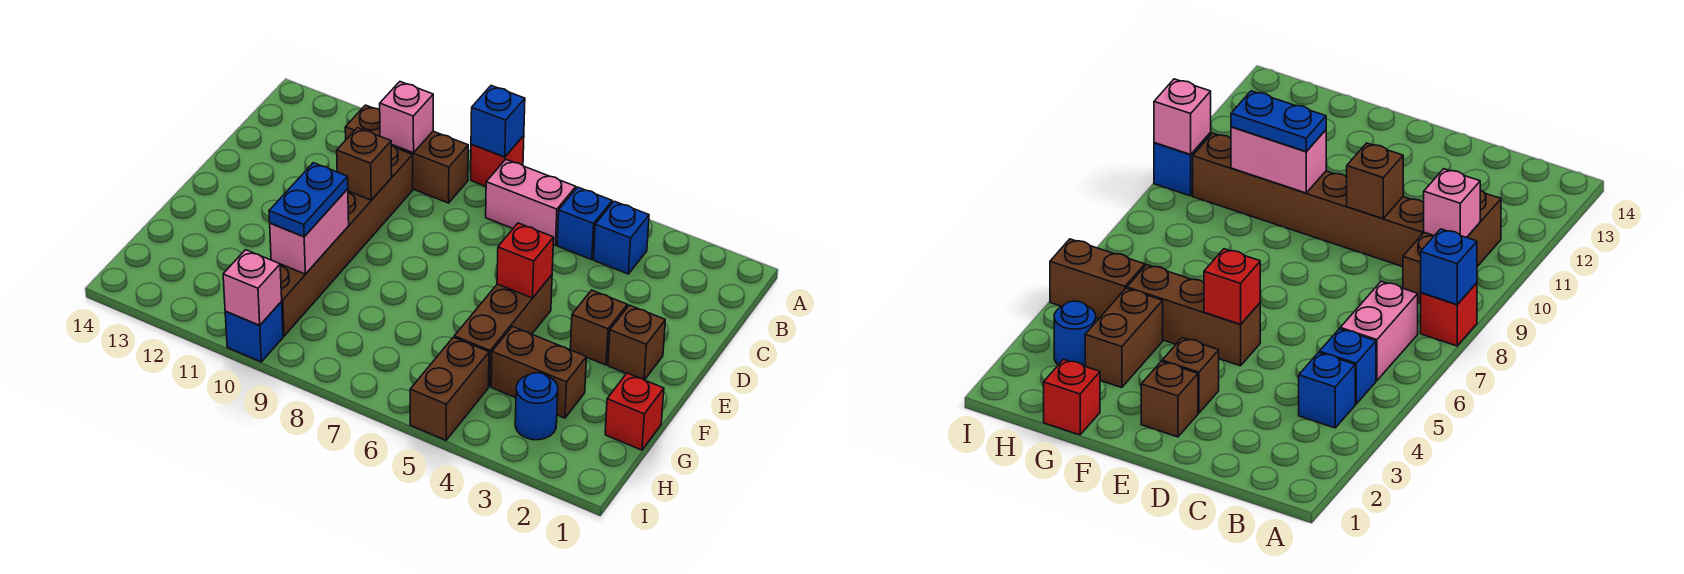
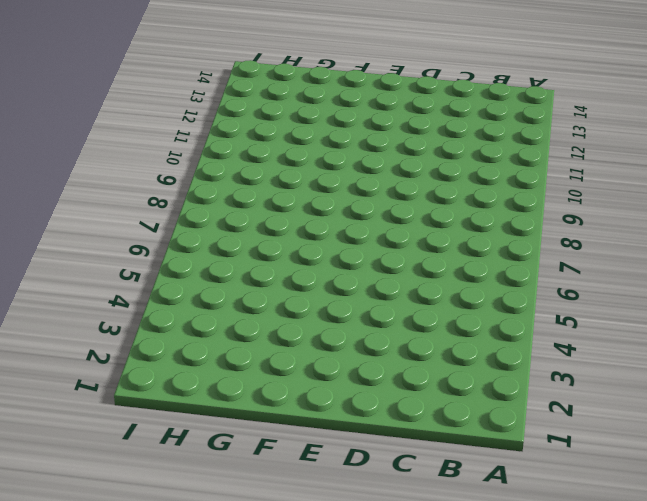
none -> red 1x1 brick [471,136,524,186]
none -> blue 1x1 brick [594,201,649,274]
none -> blue 1x1 brick [557,187,612,260]

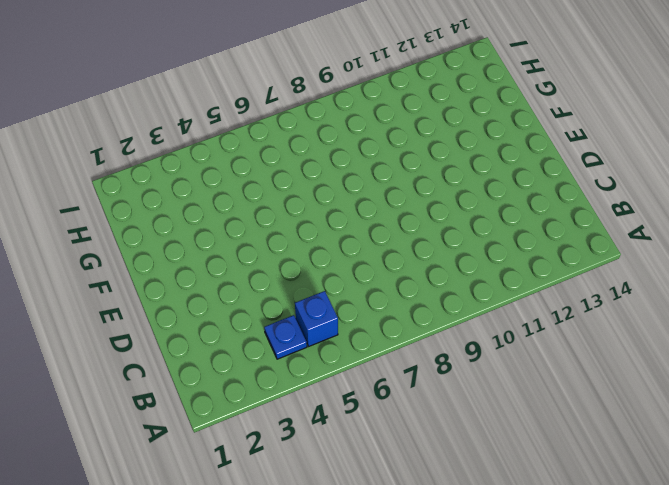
blue 1x1 plate [264,315,307,359] -> blue 1x1 brick [594,201,649,274]
none -> red 1x1 brick [471,136,524,186]
none -> pink 1x2 brick [486,159,576,245]
none -> brown 1x3 brick [345,105,468,203]

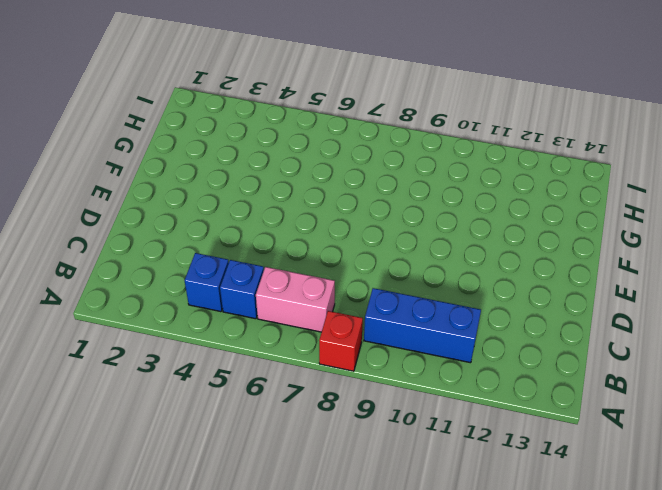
blue 1x3 brick [364,288,481,363] -> brown 1x3 brick [345,105,468,203]
none -> brown 1x6 brick [280,145,413,336]
none -> brown 1x1 brick [608,305,665,380]
none -> brown 1x1 brick [570,290,627,365]

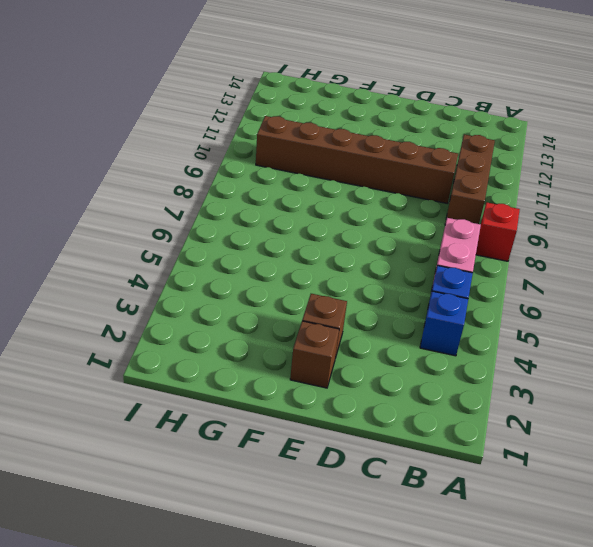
none -> brown 1x3 brick [454,275,552,387]
none -> red 1x1 brick [605,373,664,450]
none -> brown 1x2 brick [491,327,586,418]

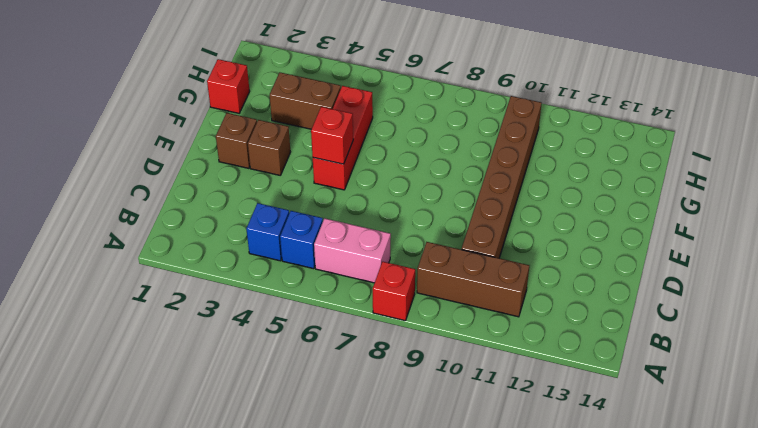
red 1x3 brick [313,86,373,190] -> brown 1x3 brick [454,275,552,387]
none -> blue 1x1 round brick [515,373,558,440]
none -> brown 1x2 brick [410,337,489,440]
none -> blue 1x1 brick [225,302,283,362]

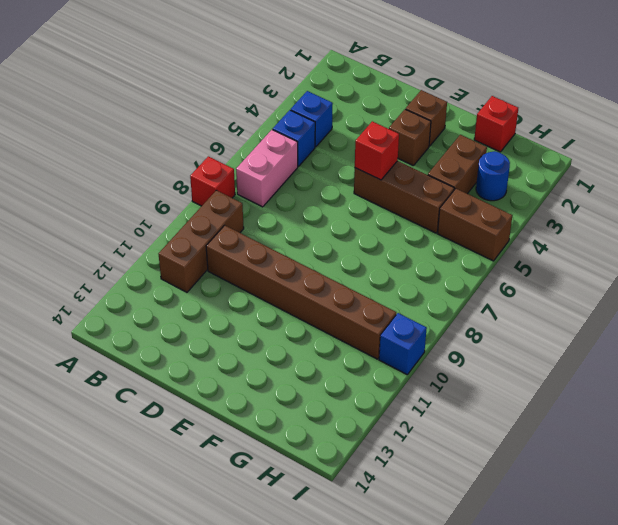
none -> blue 1x1 brick [471,86,525,157]
none -> pink 1x1 brick [380,82,433,153]
none -> brown 1x1 brick [337,128,392,200]

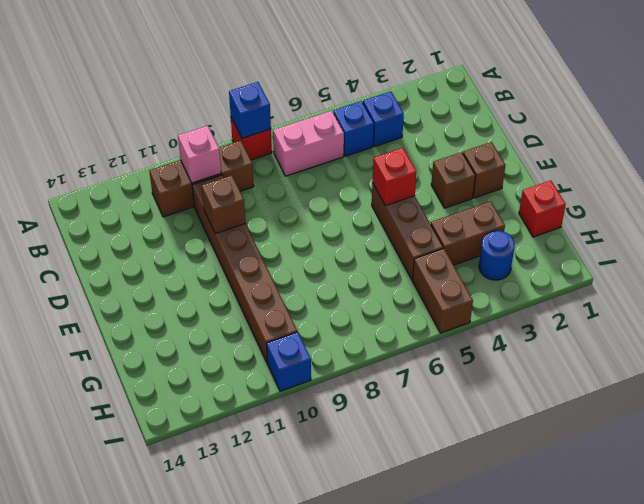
none -> pink 1x2 brick [270,189,349,274]
none -> pink 1x1 brick [223,250,282,325]
none -> blue 1x2 plate [269,163,348,237]

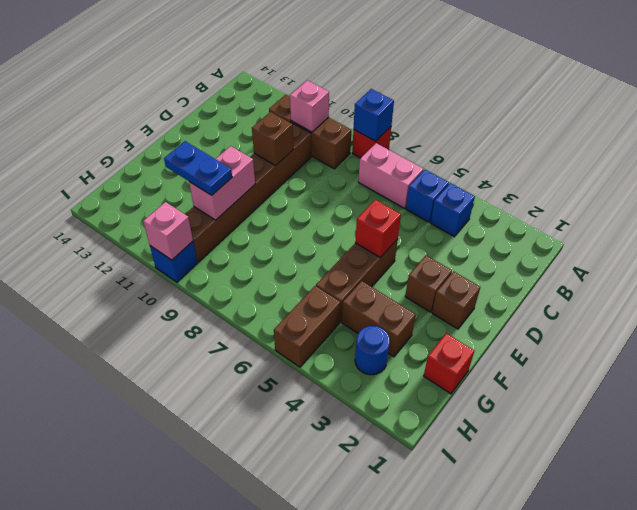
blue 1x2 plate [164,141,232,195] -> blue 1x2 plate turned to [269,163,348,237]

